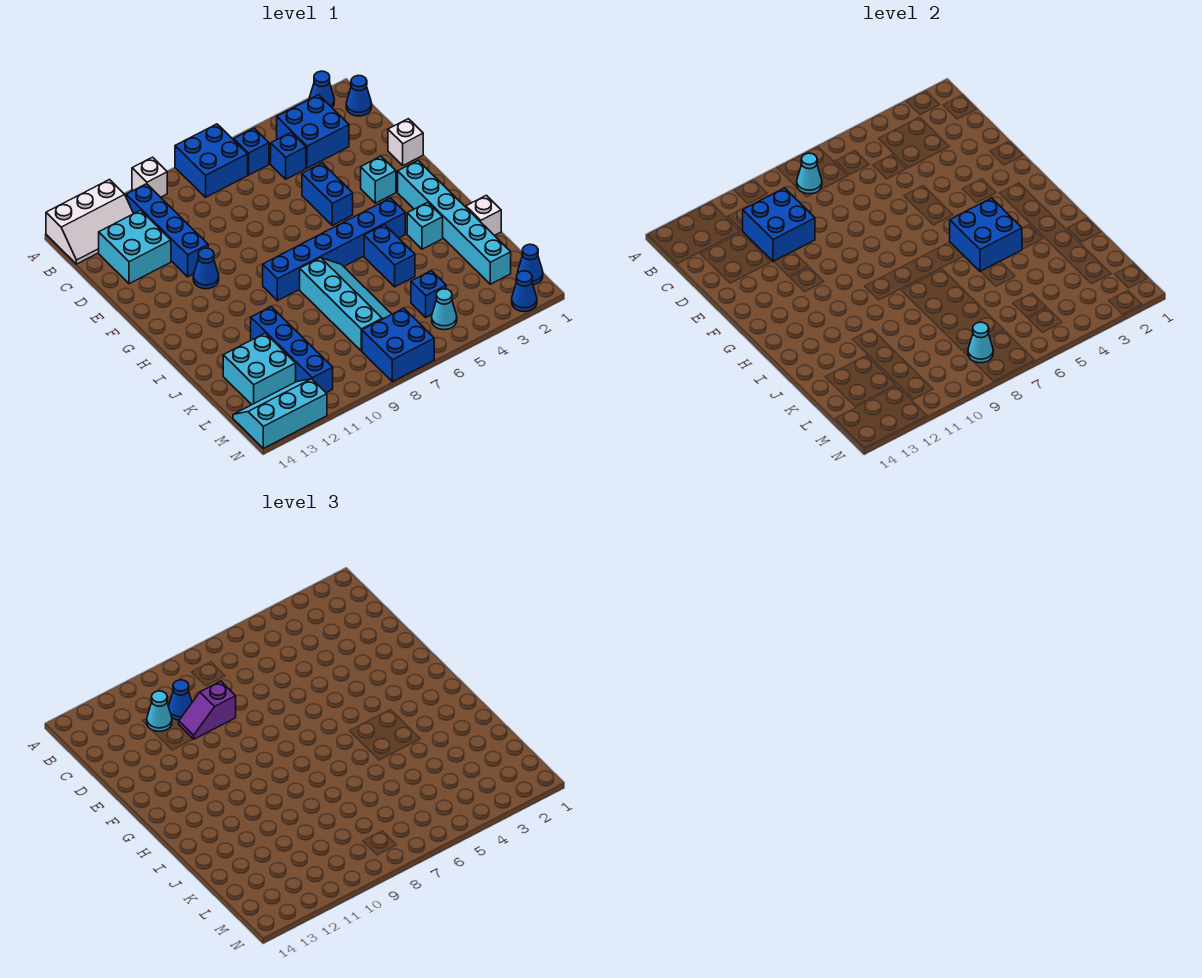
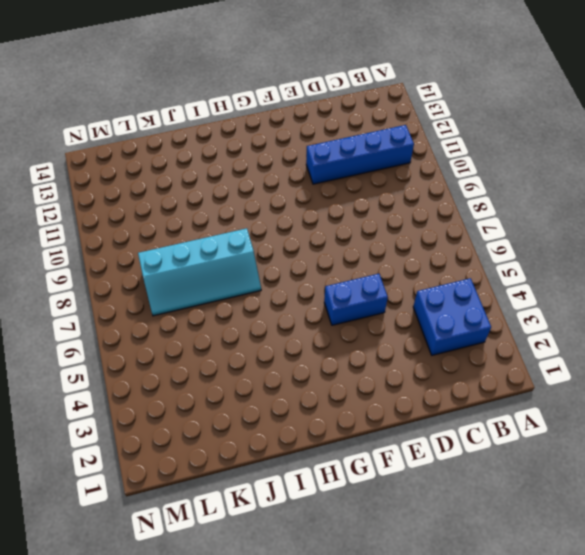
none -> blue 1x1 cone [309,71,334,108]
none -> blue 2x2 brick [175,124,248,197]
none -> white 1x1 brick [132,157,167,197]
none -> white 2x3 slope [46,180,134,264]

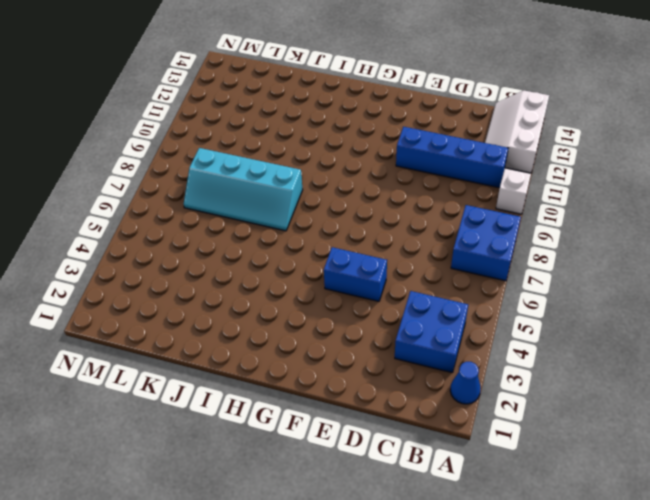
none -> blue 1x1 cone [346,75,372,116]
none -> blue 1x1 brick [234,128,269,175]
none -> blue 1x1 brick [271,132,306,179]
none -> cyan 2x2 brick [99,210,171,284]

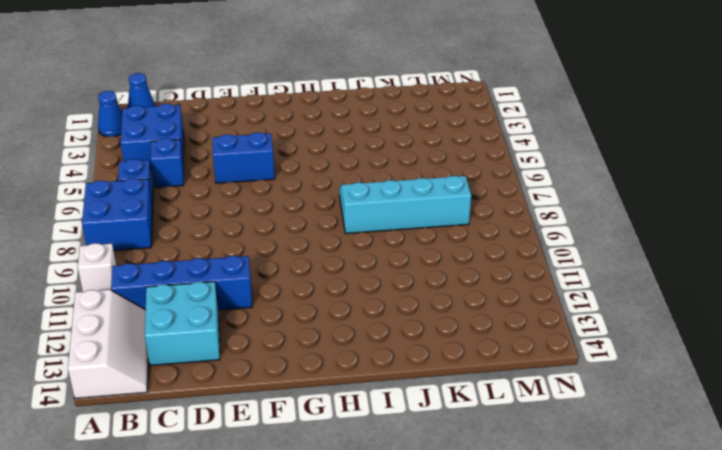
none -> white 1x1 brick [388,119,423,165]
none -> cyan 1x1 brick [361,156,396,203]
none -> blue 1x1 cone [193,248,219,289]
none -> cyan 1x6 brick [398,161,511,284]

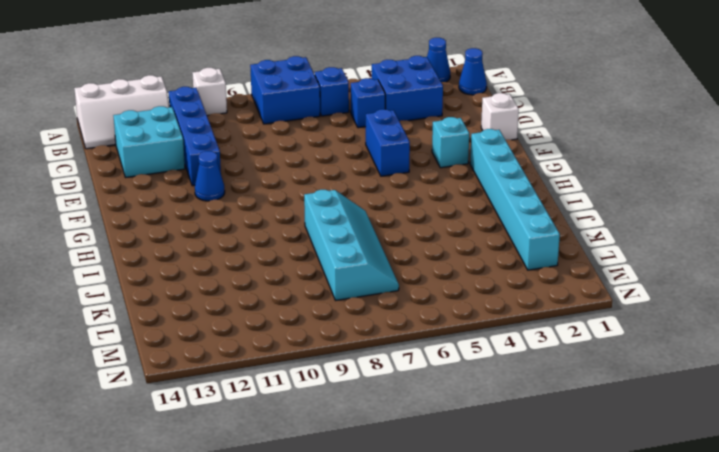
none -> blue 1x6 brick [263,198,405,301]
none -> cyan 1x1 brick [407,202,443,249]
none -> blue 1x2 brick [364,225,415,287]
none -> white 1x1 brick [466,195,501,235]

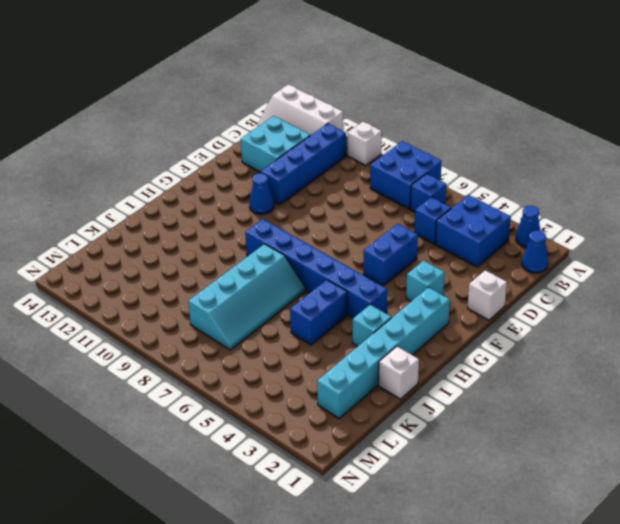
none -> blue 1x4 brick [251,307,333,393]
none -> cyan 2x2 brick [223,333,296,405]
none -> blue 1x1 brick [411,271,446,317]
none -> blue 1x1 cone [518,244,543,285]

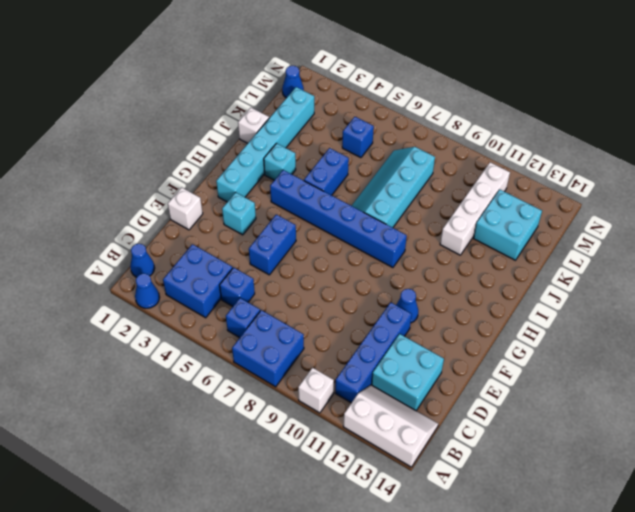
white 1x4 brick [440,162,510,255] -> blue 1x4 brick [251,307,333,393]
none -> cyan 1x1 cone [432,289,457,330]
none -> blue 2x2 brick [362,308,434,382]
none -> cyan 2x3 slope [233,379,327,448]
none -> blue 1x1 cone [512,271,537,312]

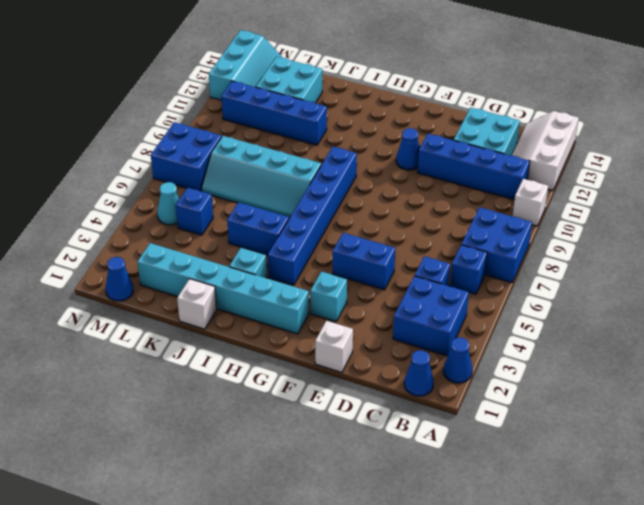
none -> blue 1x1 cone [512,271,537,312]
none -> cyan 1x1 cone [797,153,822,194]
none -> blue 2x2 brick [743,188,815,262]
none -> blue 2x2 brick [950,198,1022,272]

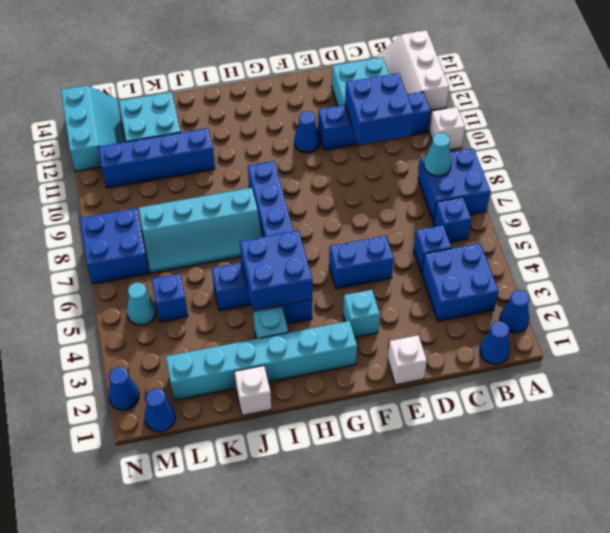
none -> cyan 1x1 cone [968,322,993,363]
none -> blue 1x1 cone [169,680,192,720]
none -> cyan 1x1 cone [147,691,172,732]
none -> purple 1x2 slope [179,681,236,739]

